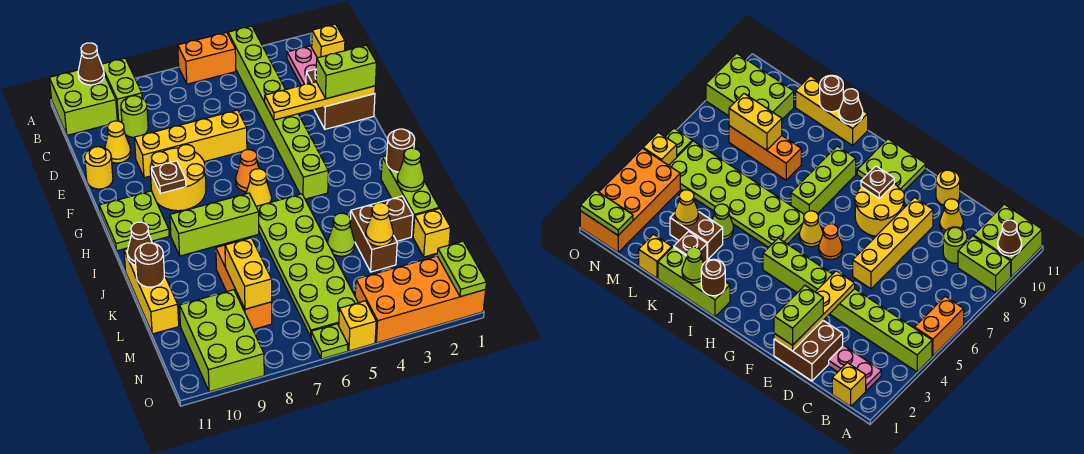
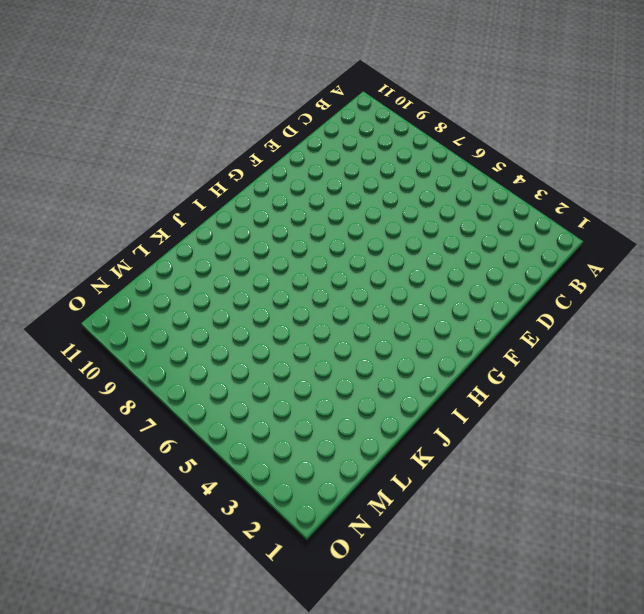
none -> lime 1x8 brick [228,26,328,199]
none -> orange 1x2 brick [178,32,236,84]
none -> lime 1x2 brick [102,58,142,122]
none -> lime 2x2 brick [49,70,117,135]

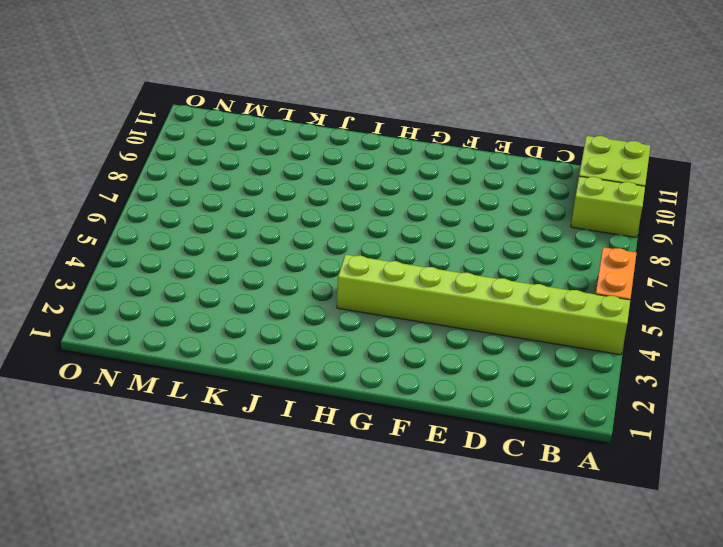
none -> yellow 1x1 brick [312,24,345,58]
none -> pink 1x2 plate [287,46,317,86]
none -> lime 1x1 round brick [121,96,148,137]
none -> brown 2x2 brick [306,69,375,129]

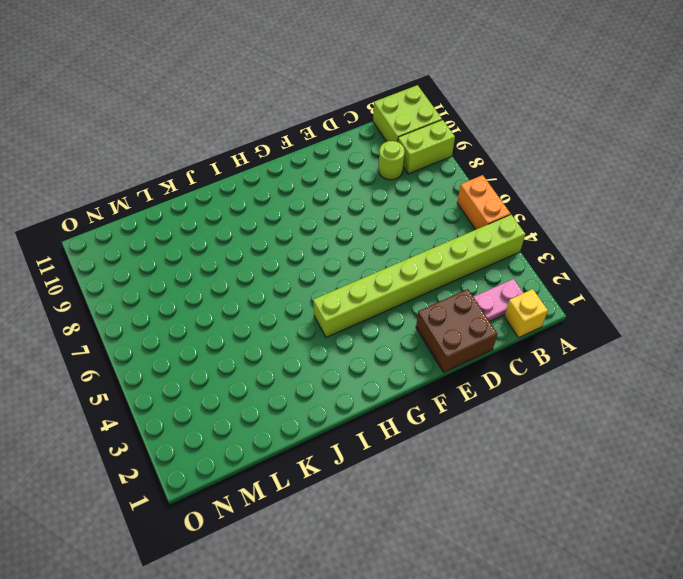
none -> yellow 1x1 cone [105,121,131,163]
none -> yellow 1x4 brick [134,110,247,178]
none -> yellow 1x1 round brick [85,147,113,189]
none -> yellow 2x2 round brick [150,145,206,211]

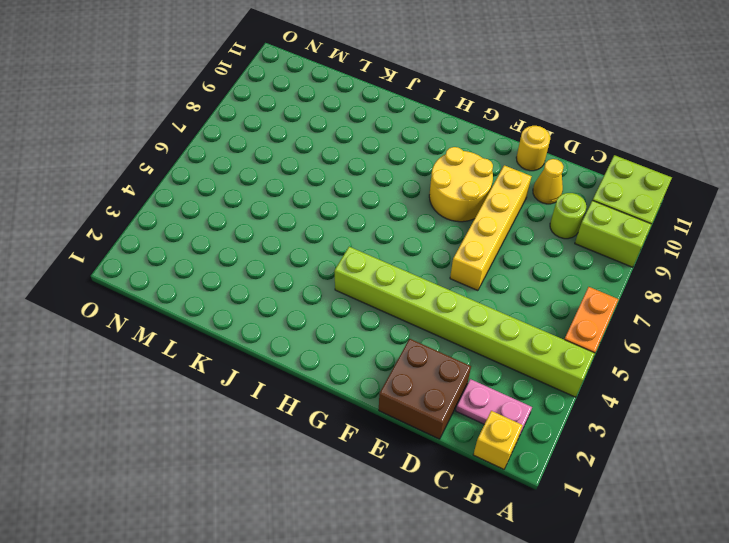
none -> orange 1x1 cone [236,150,259,192]
none -> lime 2x2 plate [99,191,169,251]
none -> yellow 1x1 cone [246,169,272,206]
none -> lime 1x3 brick [381,156,439,236]

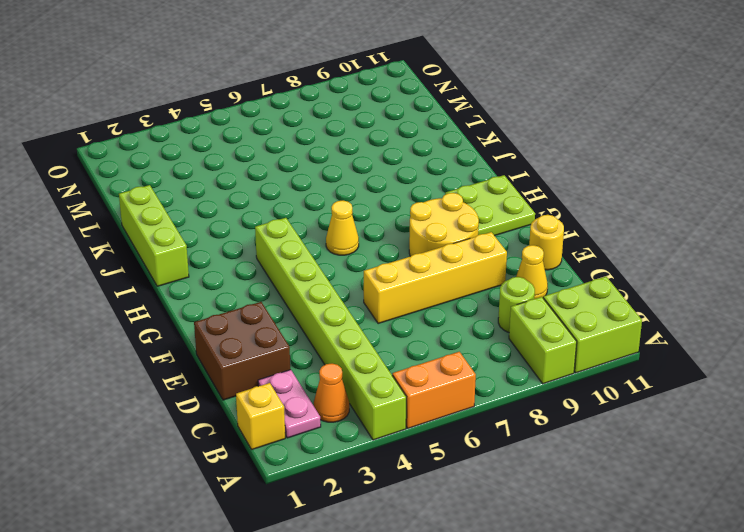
orange 1x1 cone [313,364,349,422] -> orange 1x1 cone moved to [236,150,259,192]
none -> lime 2x6 plate [256,194,358,337]
none -> lime 1x3 brick [170,193,259,256]
none -> yellow 1x3 brick [124,249,179,334]
none -> brown 1x1 brick [379,196,413,241]

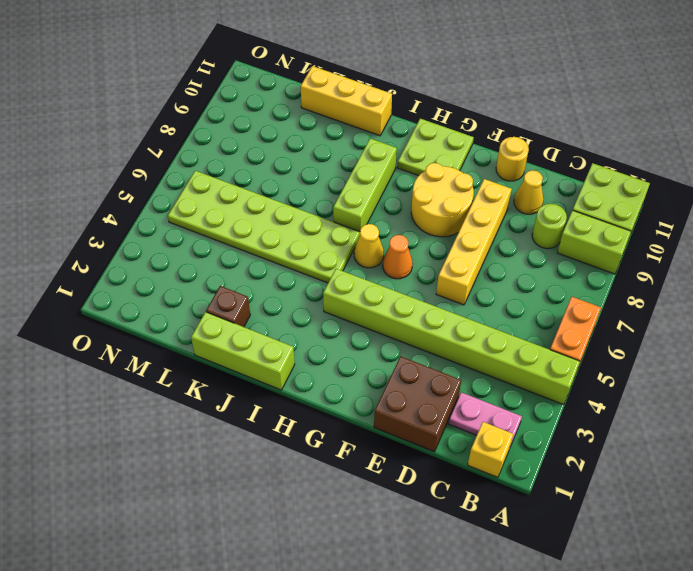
none -> brown 1x2 brick [350,203,397,272]
none -> lime 1x1 cone [328,213,355,256]
none -> orange 1x3 brick [216,245,272,329]
none -> yellow 1x1 brick [413,208,451,257]

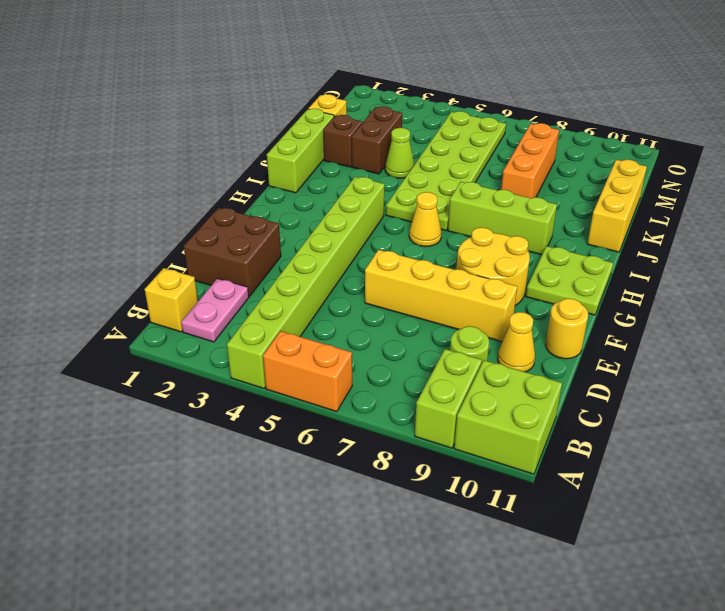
none -> orange 1x1 cone [236,150,259,192]
none -> lime 2x3 brick [180,290,264,392]
none -> orange 2x4 brick [355,256,486,343]
none -> yellow 1x1 brick [339,301,376,351]

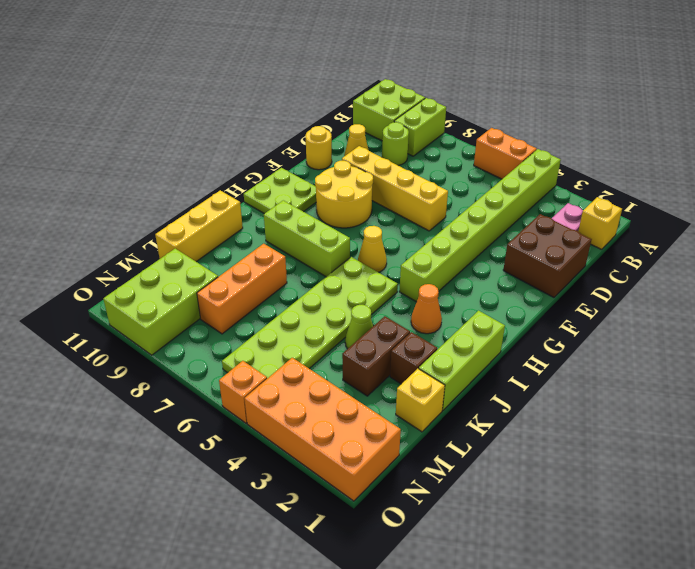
orange 1x1 cone [411,284,442,334] -> orange 1x1 cone moved to [236,150,259,192]
orange 1x1 brick [219,361,267,423] -> yellow 1x1 brick [339,301,376,351]
none -> lime 1x1 plate [311,324,348,359]
none -> brown 1x1 cone [78,43,104,85]
none -> yellow 1x4 plate [265,82,375,120]
none -> brown 1x1 plate [151,161,186,193]

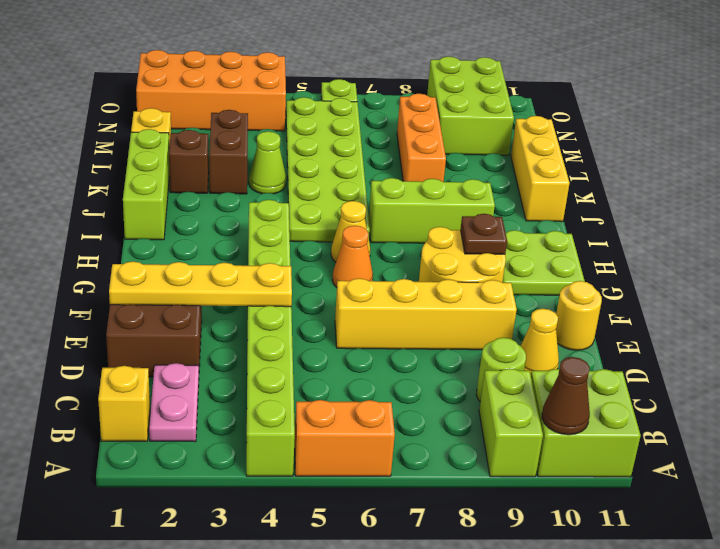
none -> yellow 1x1 brick [339,301,376,351]
none -> brown 1x1 round brick [386,129,415,172]
none -> lime 1x1 cone [397,148,424,192]
none -> brown 1x1 cone [127,222,152,265]

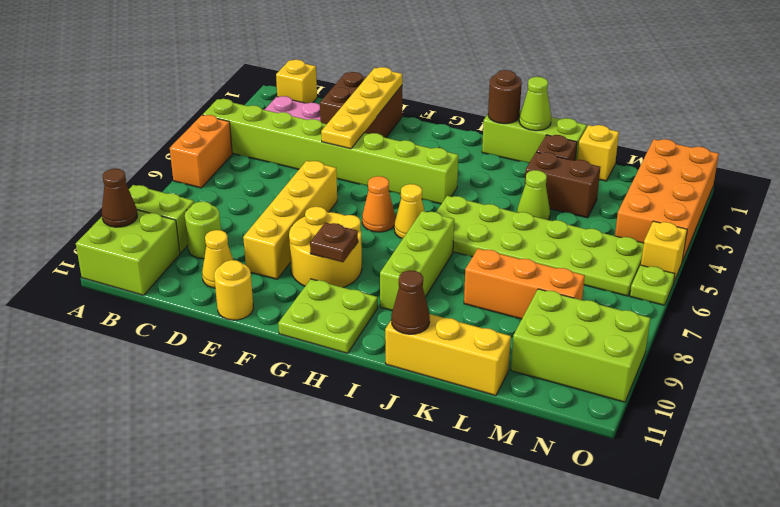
none -> brown 1x1 round brick [135,243,164,287]
none -> yellow 1x1 cone [366,203,393,246]
none -> yellow 1x2 brick [225,238,272,309]
none -> lime 1x2 plate [437,241,487,297]

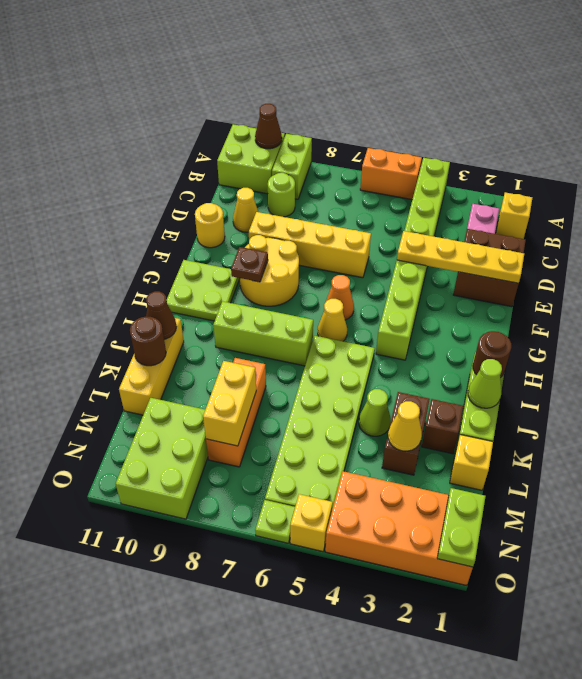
none -> lime 1x2 brick [316,45,376,99]

